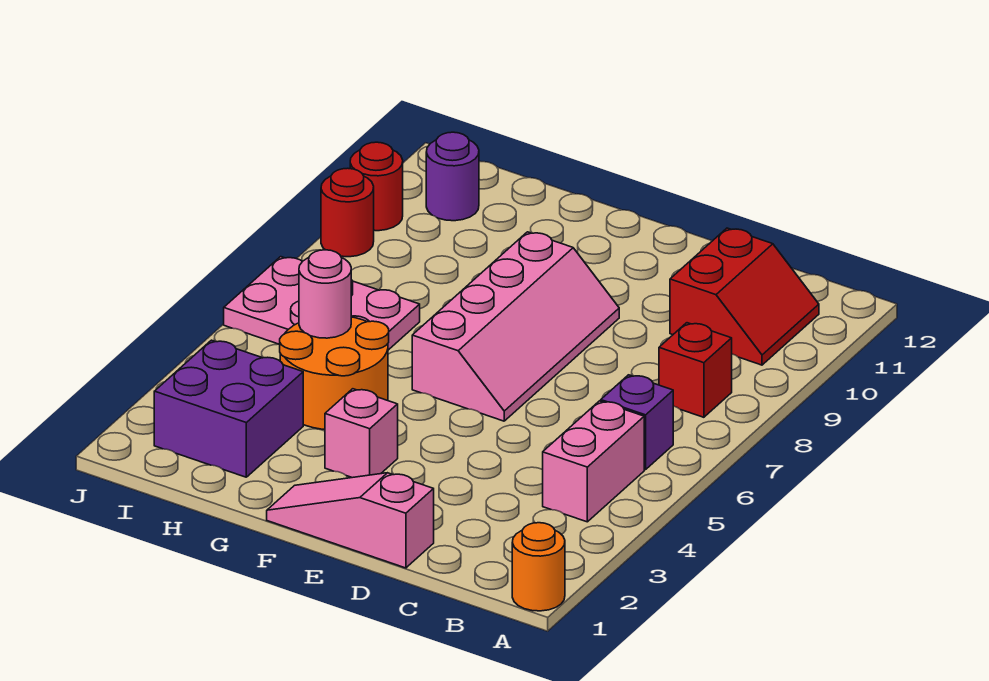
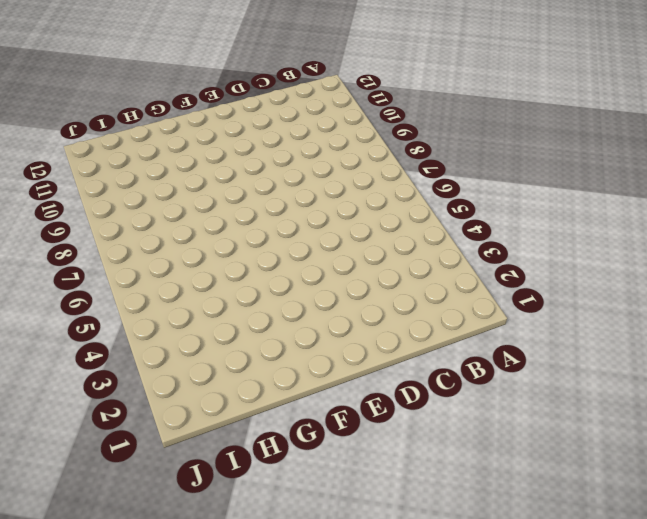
none -> orange 1x1 round brick [512,523,565,611]
none -> pink 1x2 brick [543,401,644,522]
none -> purple 1x1 brick [601,375,673,470]

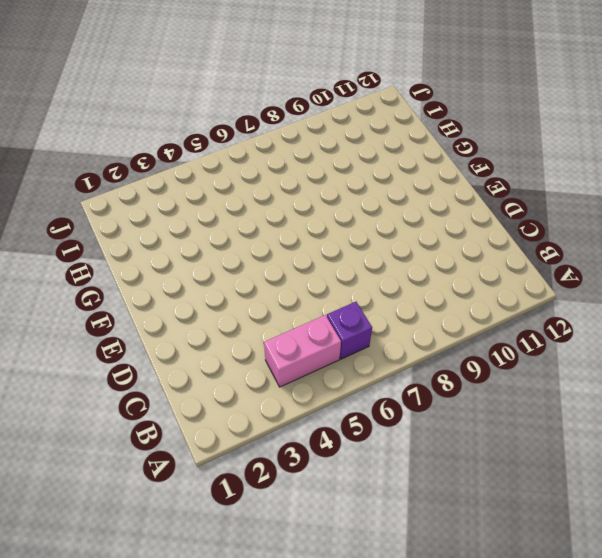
none -> orange 1x1 round brick [512,523,565,611]
none -> red 1x1 brick [659,323,732,417]
none -> red 2x2 slope [670,228,819,365]

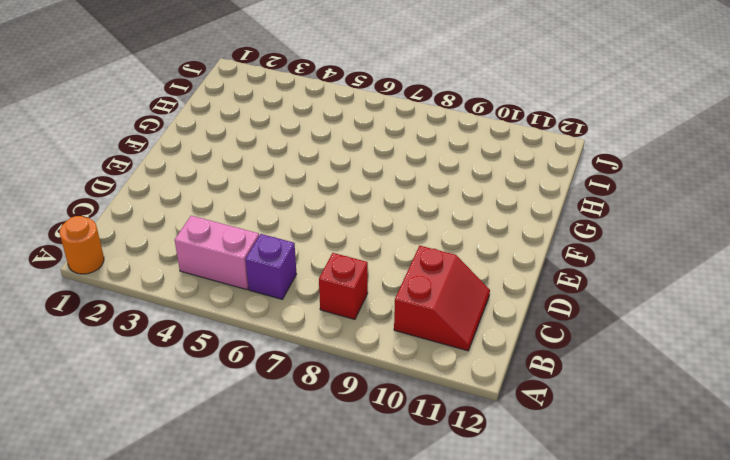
red 2x2 slope [394,246,490,351] -> red 2x2 slope turned to [670,228,819,365]
none -> pink 1x3 slope [267,473,434,568]
none -> pink 2x4 slope [412,232,619,421]
none -> pink 1x1 brick [325,389,398,478]

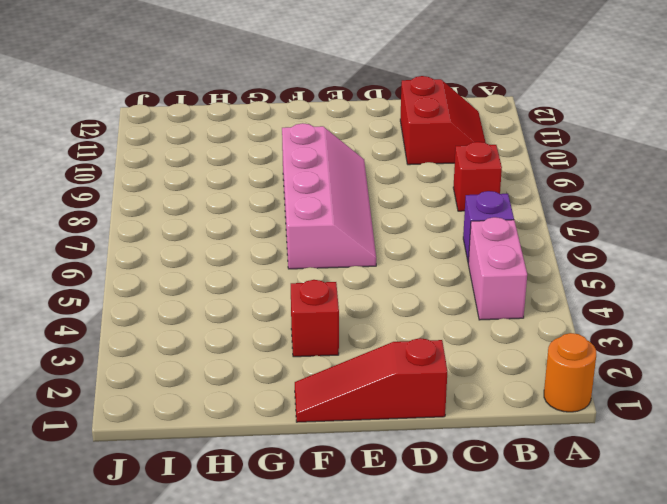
red 1x3 slope [295,338,447,422] -> pink 1x3 slope [267,473,434,568]
red 1x1 brick [291,280,339,357] -> pink 1x1 brick [325,389,398,478]
none -> orange 2x2 round brick [279,317,389,429]
none -> purple 2x2 brick [154,340,303,477]
none -> pink 2x3 plate [224,257,420,350]

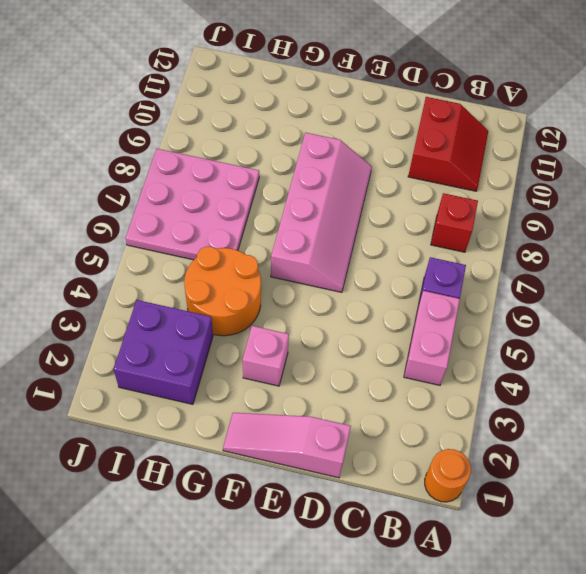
pink 3x3 plate [126,149,259,260] -> pink 2x3 plate [224,257,420,350]
none -> purple 1x1 round brick [426,132,479,221]
none -> red 1x1 round brick [321,168,374,257]
none -> red 1x1 round brick [350,142,403,231]

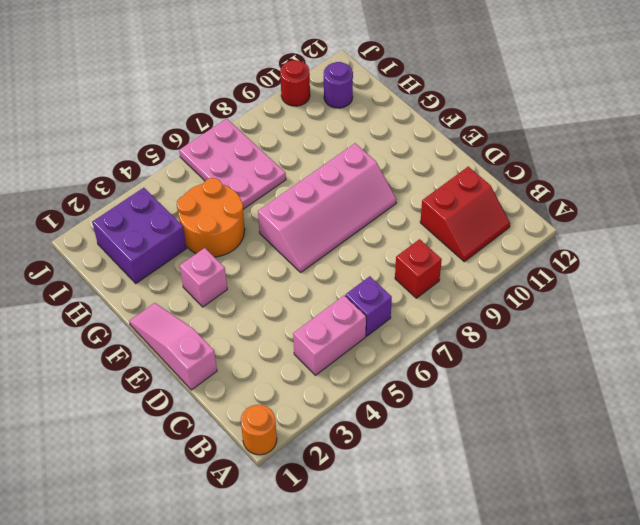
none -> red 1x1 round brick [321,168,374,257]
none -> pink 1x1 round brick [299,250,351,338]

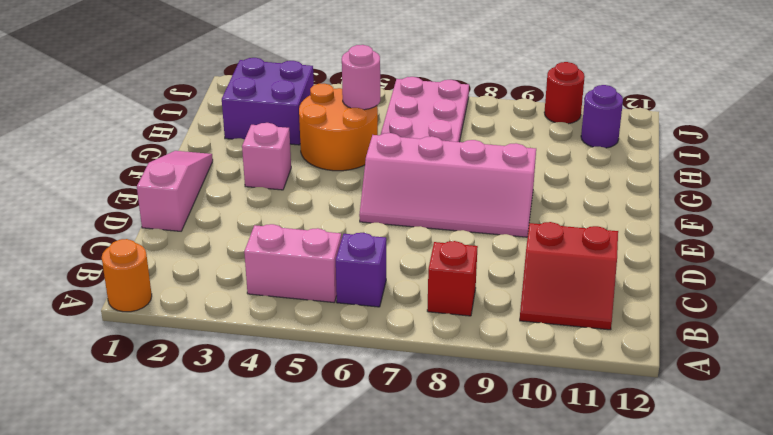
none -> red 1x1 round brick [321,168,374,257]

